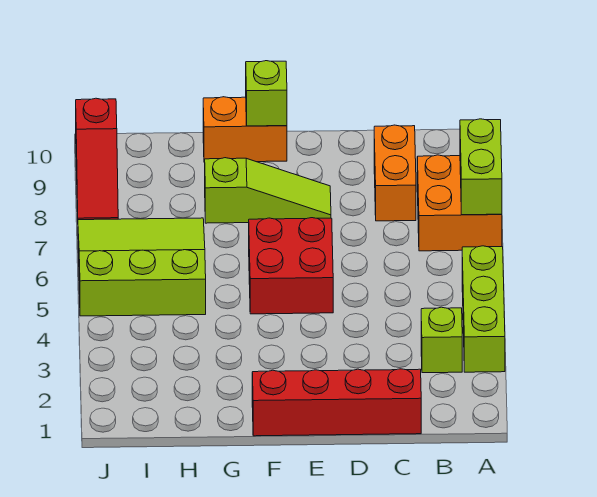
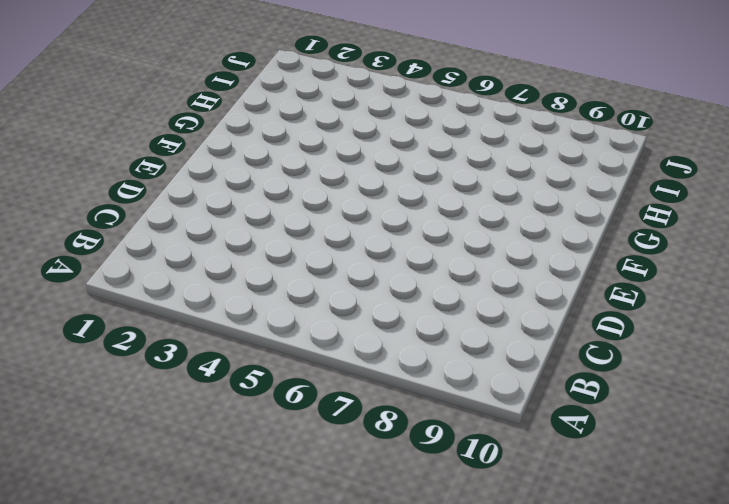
none -> lime 1x3 brick [462,246,505,372]
none -> orange 2x2 brick [417,155,502,251]
none -> lime 1x1 brick [421,307,462,373]

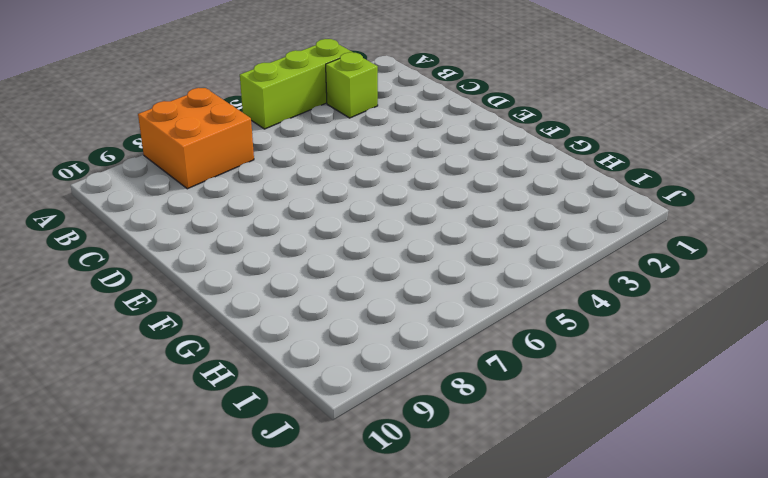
none -> red 1x4 brick [252,369,421,436]
none -> orange 1x2 brick [374,125,416,221]
none -> red 2x2 brick [249,218,333,314]

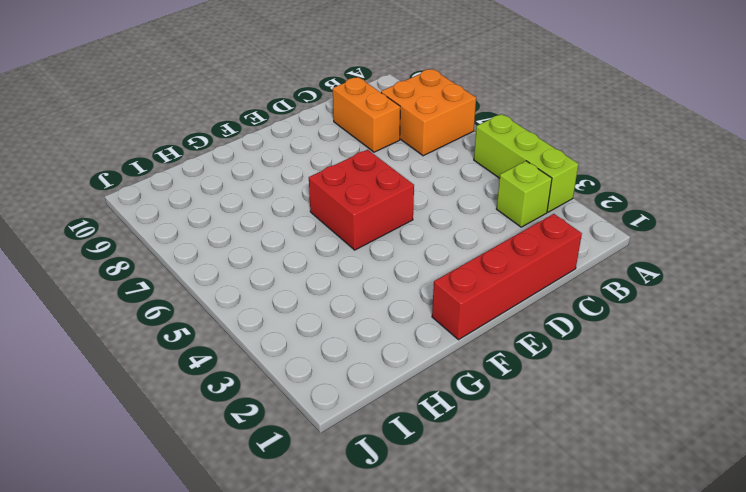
none -> lime 1x3 slope [205,158,331,223]
none -> orange 1x2 brick [203,97,287,162]
none -> lime 3x3 slope [78,218,206,316]

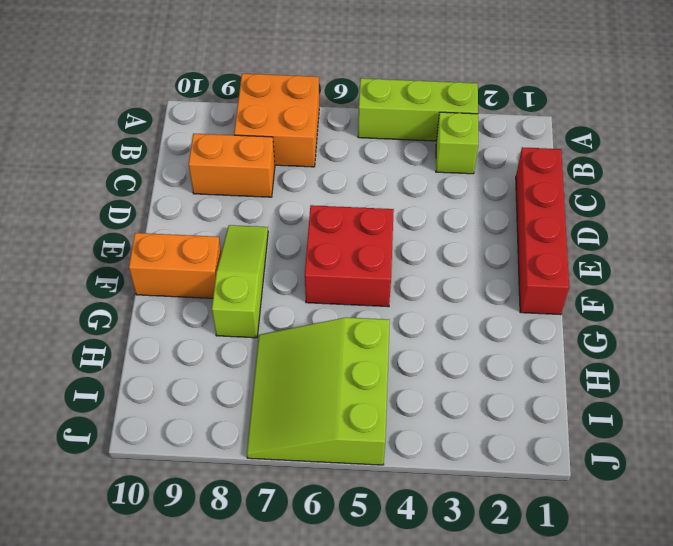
orange 1x2 brick [129,233,221,298] -> orange 1x2 brick turned to [203,97,287,162]
none -> red 1x3 slope [76,98,118,220]
none -> lime 1x2 brick [460,119,502,215]
none -> lime 1x1 brick [246,61,287,126]

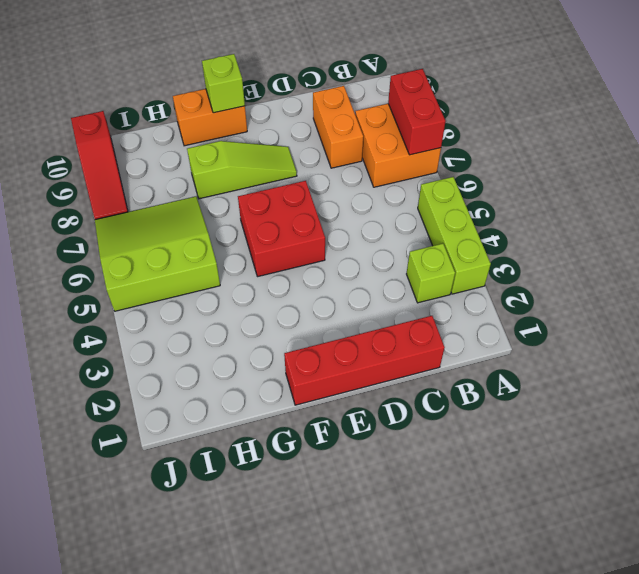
red 1x2 brick [388,69,446,155] -> lime 1x2 brick [460,119,502,215]

